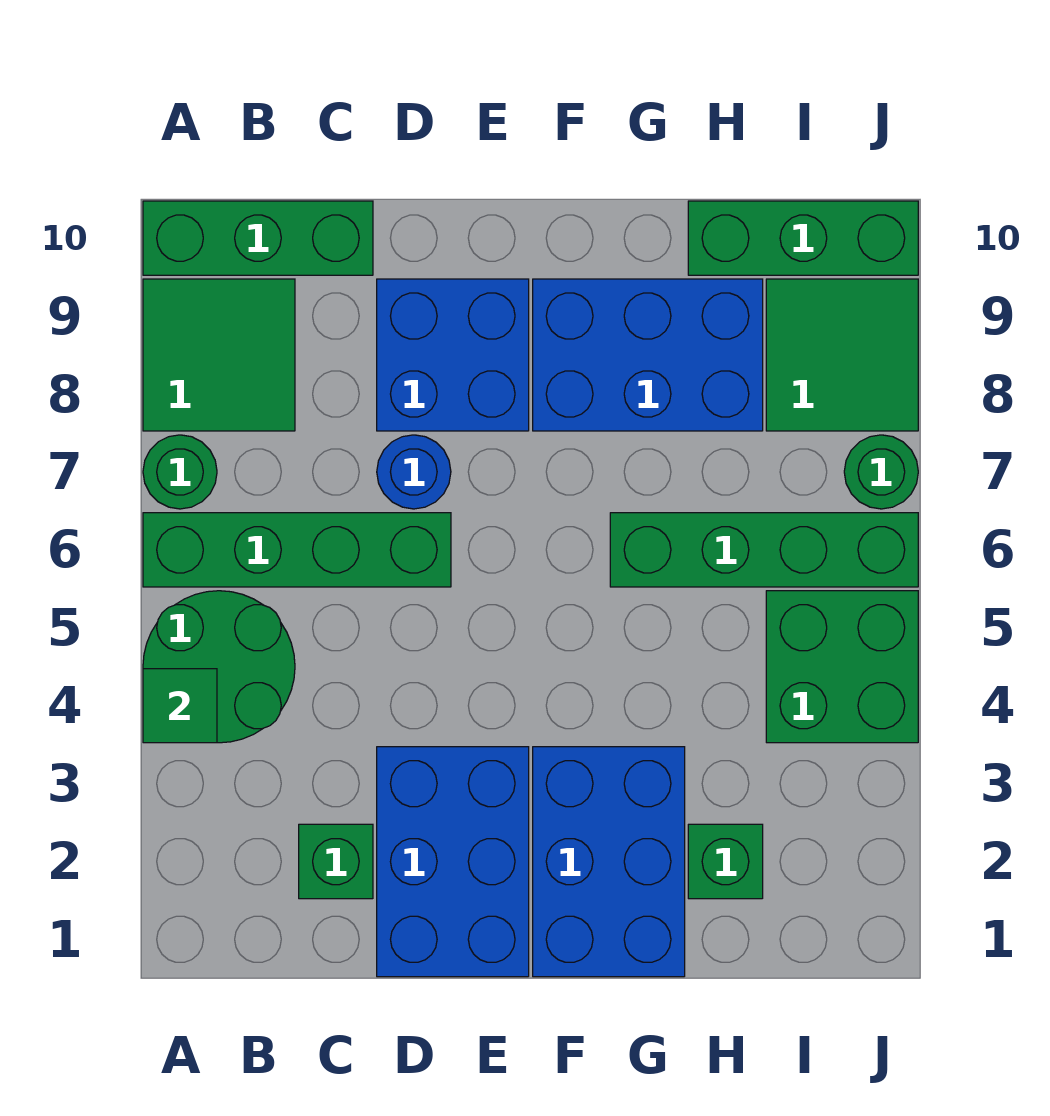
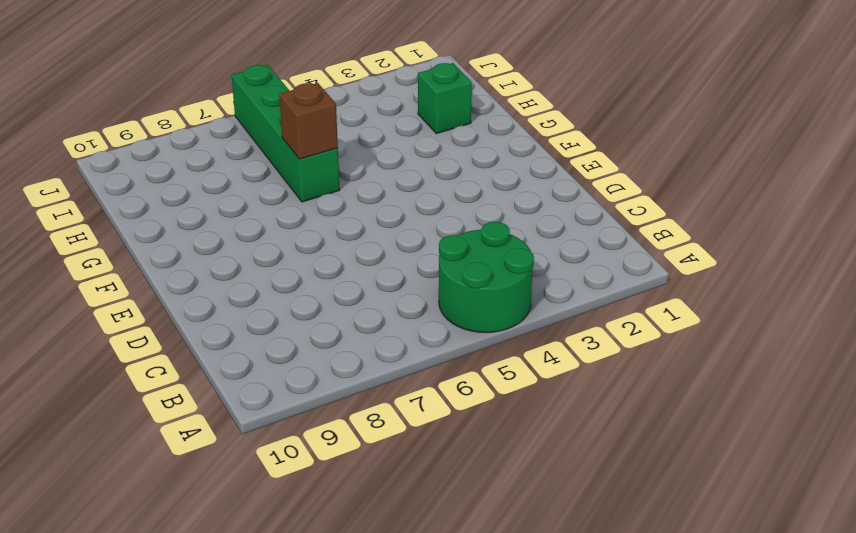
brown 1x1 brick [279,83,338,159] -> none
none -> green 1x4 brick [143,513,451,587]
none -> green 1x1 round brick [143,435,217,509]
none -> green 2x2 tile [143,279,295,431]

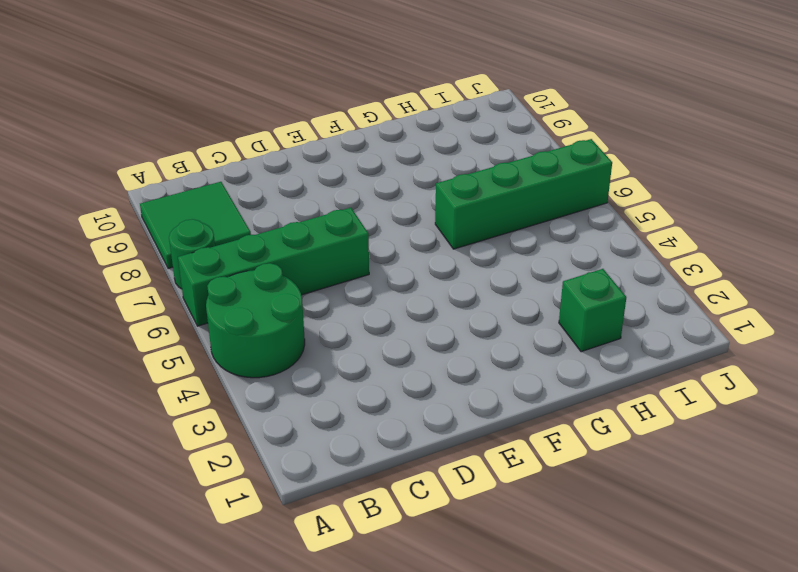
none -> green 1x3 brick [143,201,373,275]
none -> green 1x1 brick [299,824,373,899]
none -> blue 2x3 brick [377,747,529,977]

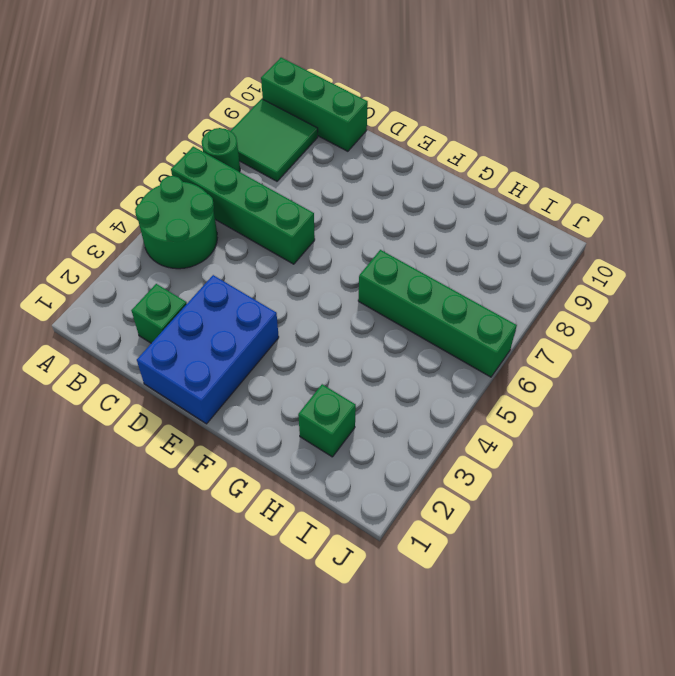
none -> blue 1x1 round brick [377,435,451,509]
none -> blue 2x2 brick [377,279,529,431]
none -> blue 2x3 brick [533,747,685,977]

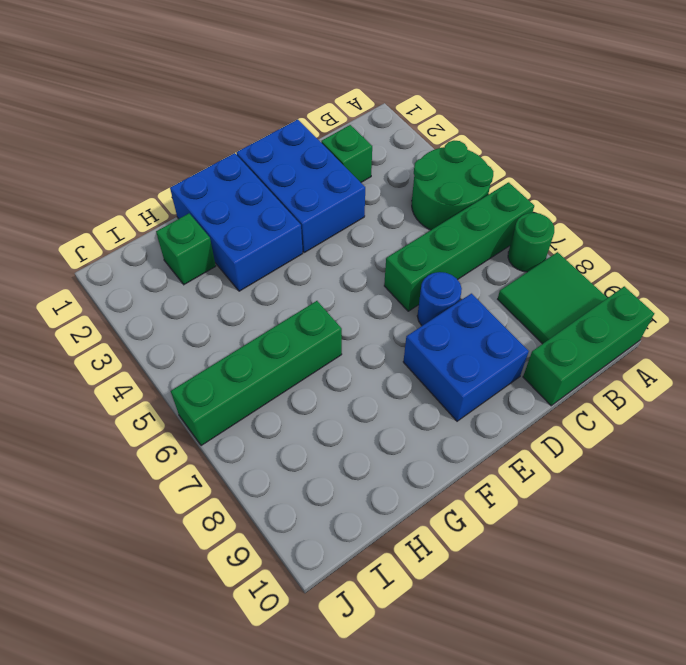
none -> blue 2x3 brick [533,279,763,431]
none -> green 1x3 brick [688,201,918,275]
none -> green 2x2 brick [766,591,918,743]

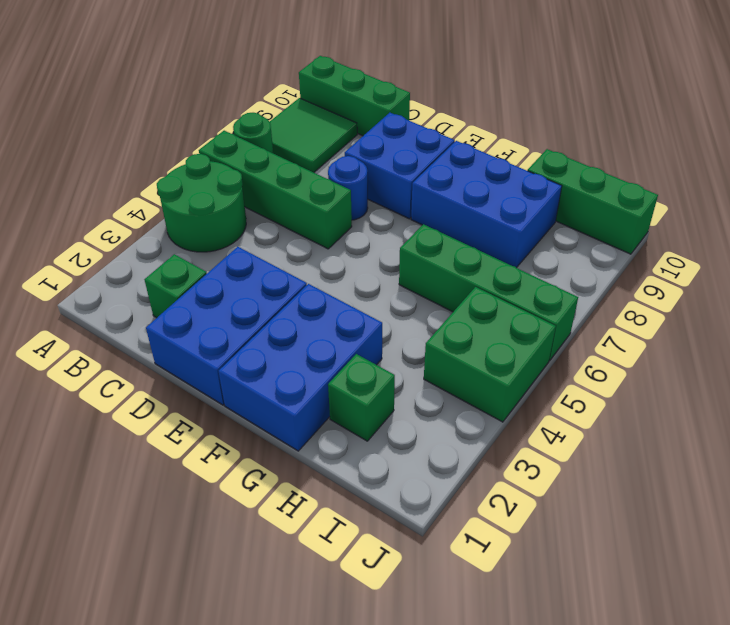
none -> green 2x2 tile [766,279,918,431]
none -> green 1x1 round brick [844,435,918,509]
none -> green 1x1 tile [143,669,217,743]

